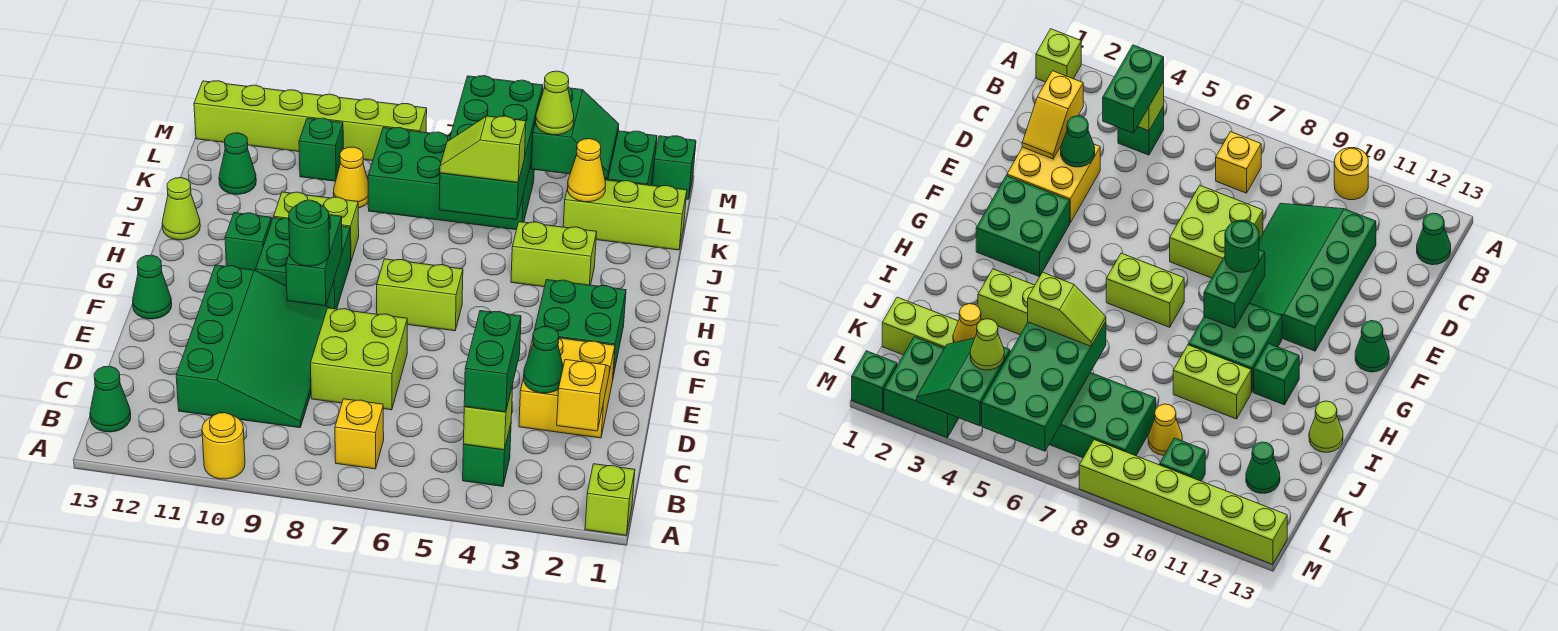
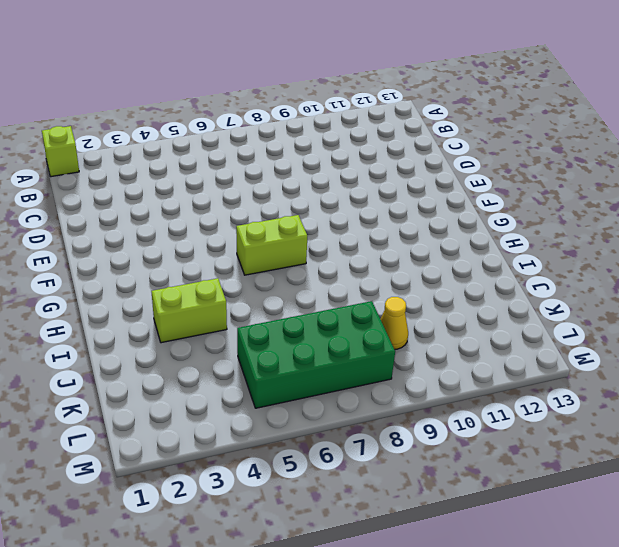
none -> yellow 1x1 round brick [202,413,245,479]
none -> green 1x1 brick [463,424,511,486]
none -> yellow 1x1 brick [335,399,384,469]
none -> green 1x1 cone [90,366,131,432]

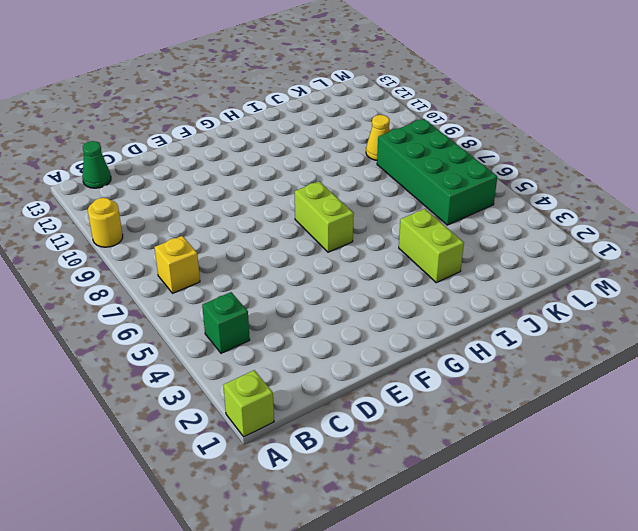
none -> green 3x4 slope [176,265,330,428]
none -> yellow 2x2 brick [519,338,615,438]
none -> lime 2x2 brick [310,308,407,410]
none -> green 2x2 brick [534,280,626,377]

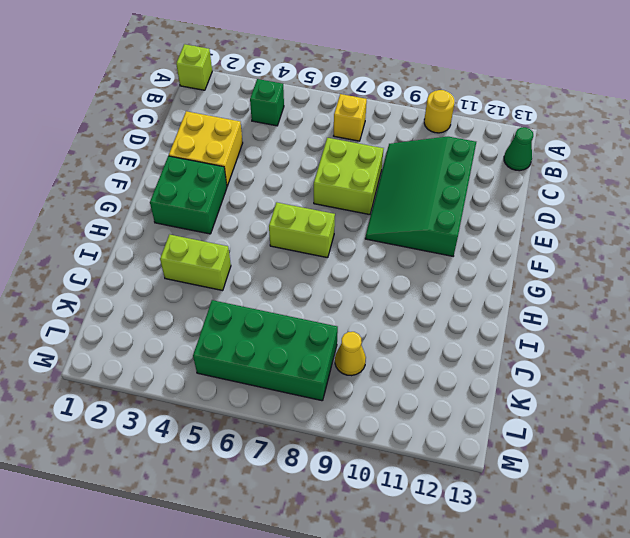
none -> green 1x1 cone [133,255,172,319]
none -> green 2x2 brick [256,218,351,309]
none -> green 1x1 brick [225,213,271,270]
none -> lime 1x2 brick [274,192,359,261]

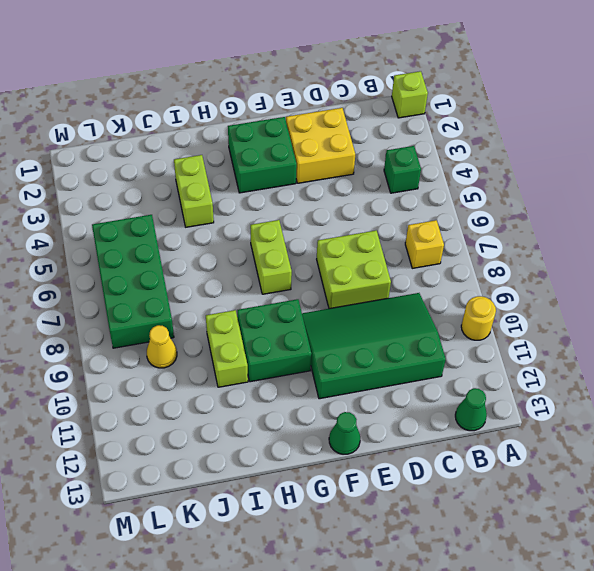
none -> green 1x1 brick [225,213,271,270]
none -> lime 1x1 cone [162,178,200,240]
none -> lime 1x3 brick [563,180,687,250]
none -> green 1x1 cone [219,133,256,194]

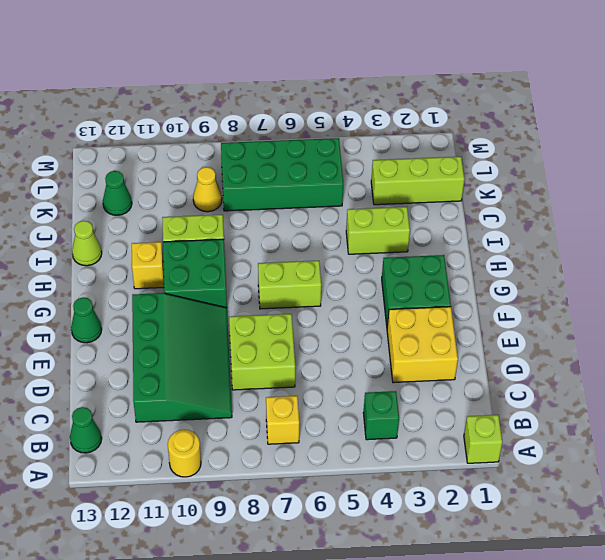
yellow 1x1 brick [132,242,164,289] -> green 1x1 brick [225,213,271,270]
none -> green 2x2 brick [605,131,657,186]
none -> green 1x1 brick [299,118,343,181]
none -> green 1x1 brick [652,136,696,199]
none -> lime 1x6 brick [194,81,427,161]

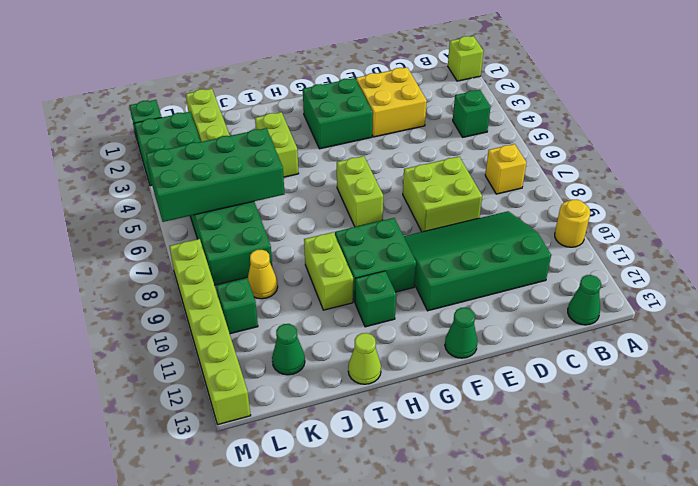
none -> lime 1x1 brick [463,385,513,450]
none -> yellow 1x2 slope [557,360,610,431]
none -> green 1x1 cone [524,327,563,393]
none -> green 1x2 brick [286,215,342,306]

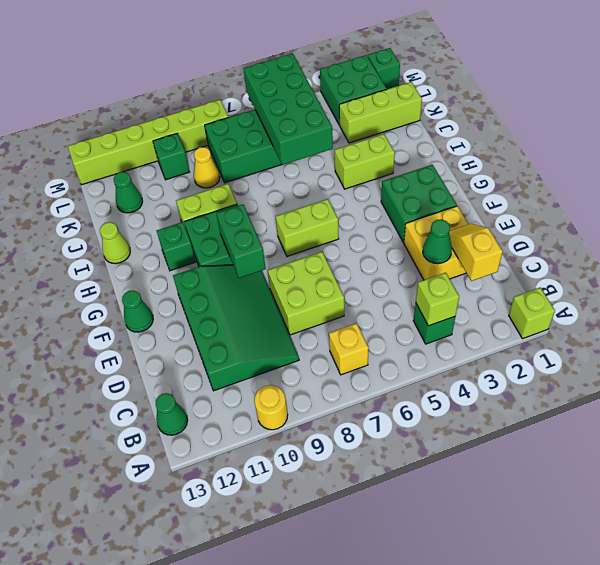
none -> yellow 1x1 cone [568,139,606,202]
none -> green 2x2 slope [531,86,619,179]
none -> green 1x2 brick [464,311,521,412]
none -> green 1x1 round brick [289,200,330,266]

